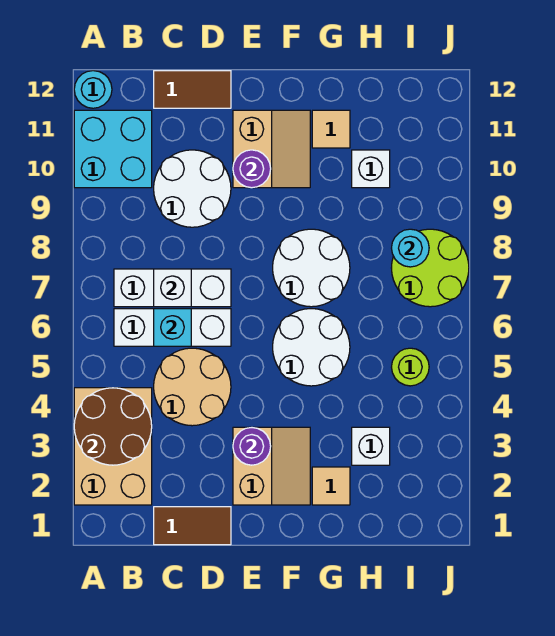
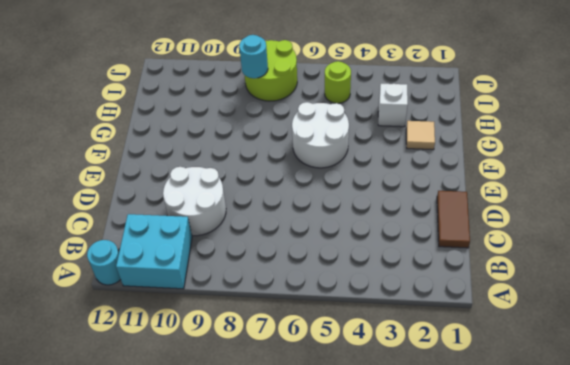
none -> tan 2x3 brick [74,388,152,505]
none -> white 1x3 brick [114,309,231,346]
none -> white 1x3 brick [114,269,231,307]

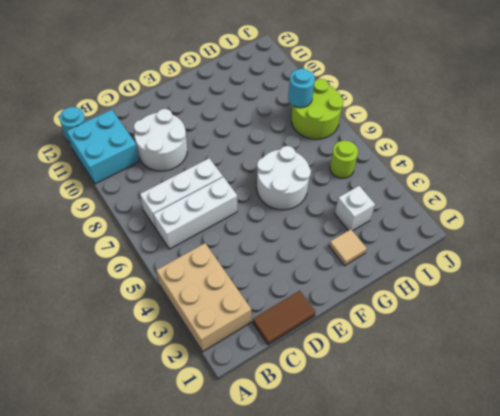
none -> tan 2x2 round brick [154,348,231,426]
none -> brown 1x2 tile [154,71,231,108]
none -> tan 2x2 slope [233,427,310,505]

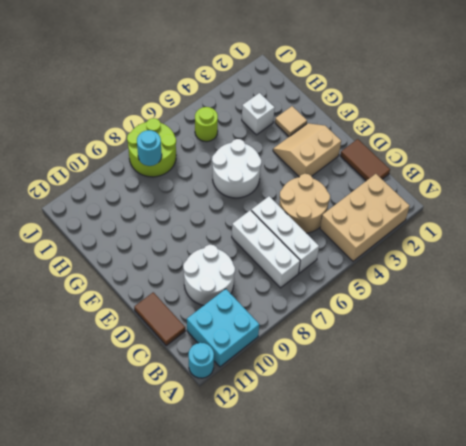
none -> tan 2x2 slope [233,110,310,188]
none -> white 2x2 round brick [273,229,350,307]
none -> tan 1x1 tile [312,110,350,148]

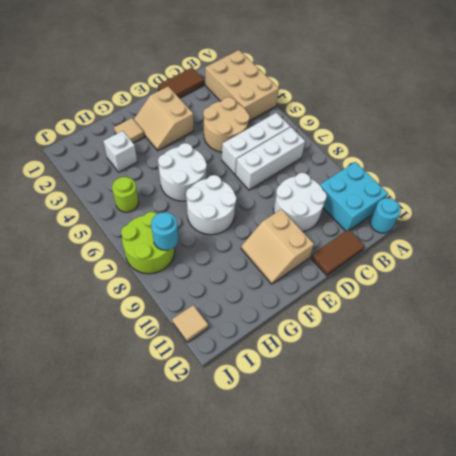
tan 1x1 tile [172,305,208,342] -> tan 1x1 tile moved to [312,110,350,148]
none -> white 1x1 brick [352,150,390,188]
none -> brown 2x2 round brick [74,388,152,465]
none -> cyan 1x1 brick [154,309,191,346]

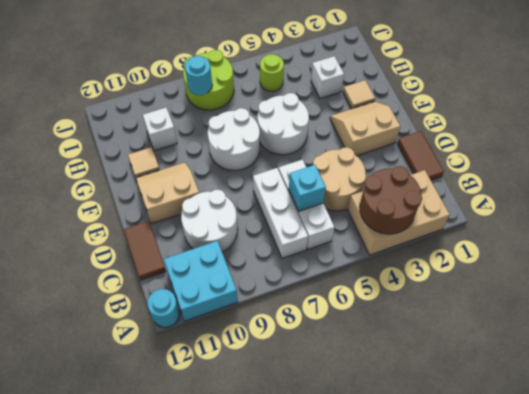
none -> white 1x1 brick [154,269,191,307]
none -> purple 1x1 round brick [233,427,271,465]
none -> purple 1x1 round brick [233,150,271,188]

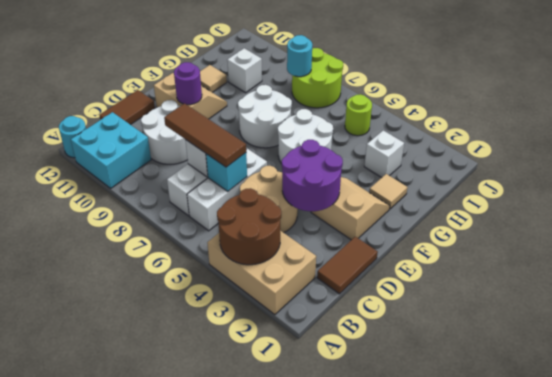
brown 1x3 tile [164,104,246,167] -> none
purple 2x2 round brick [282,140,343,211] -> purple 1x1 round brick [233,427,271,465]

